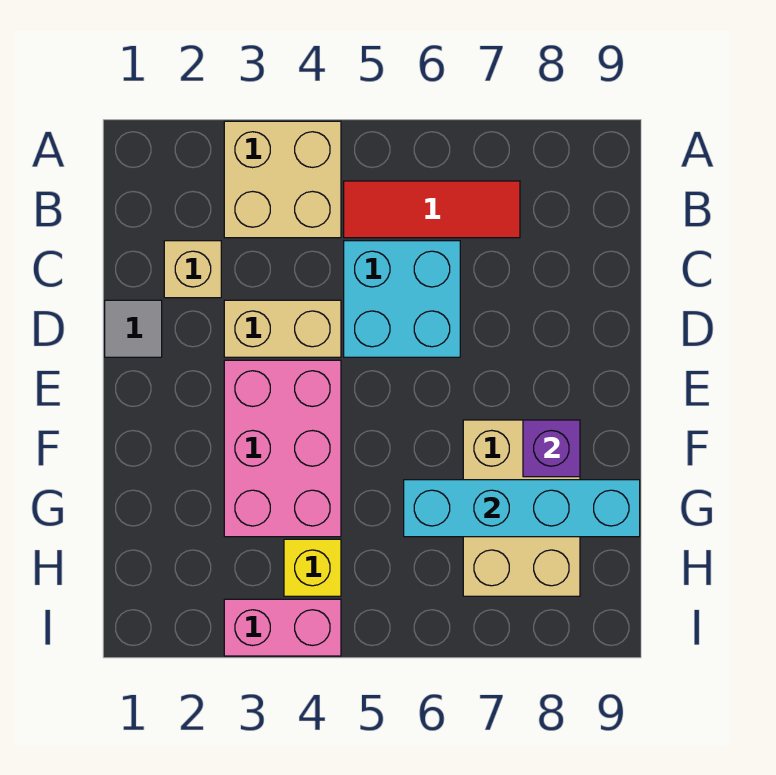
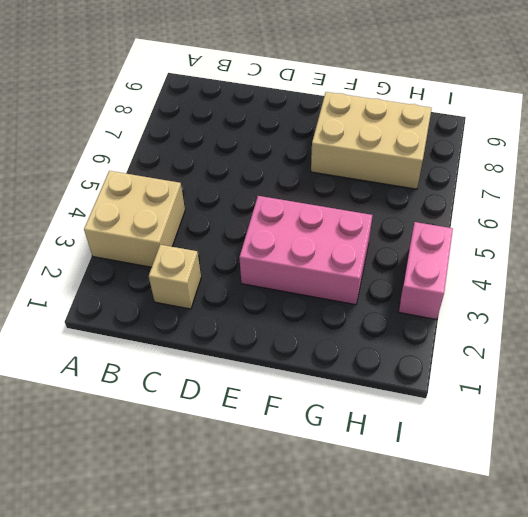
none -> red 1x3 tile [344,181,520,238]
none -> cyan 2x2 brick [344,241,460,357]
none -> grey 1x1 tile [105,300,162,357]

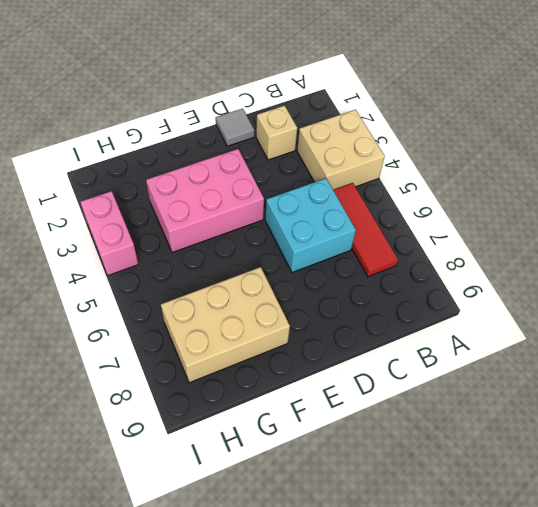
none -> tan 1x2 brick [224,300,341,357]
none -> yellow 1x1 brick [284,539,341,596]
none -> purple 1x1 brick [523,420,580,477]

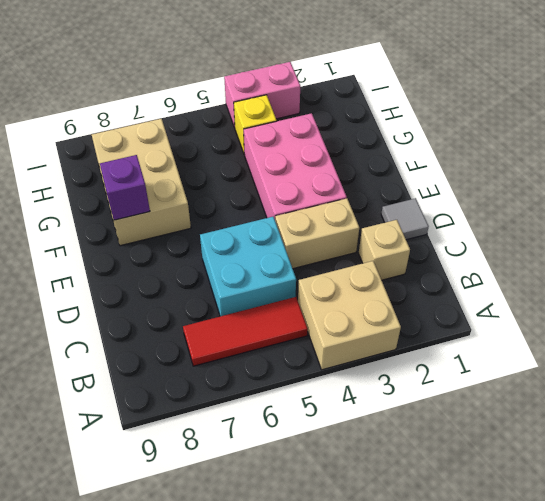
none -> cyan 1x4 brick [404,480,640,537]

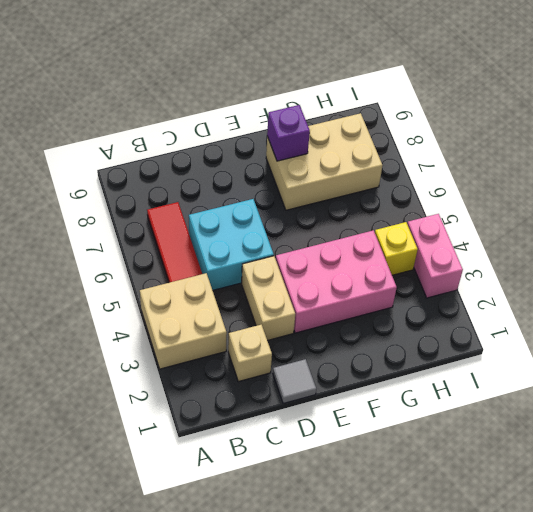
none -> cyan 1x4 brick [404,480,640,537]

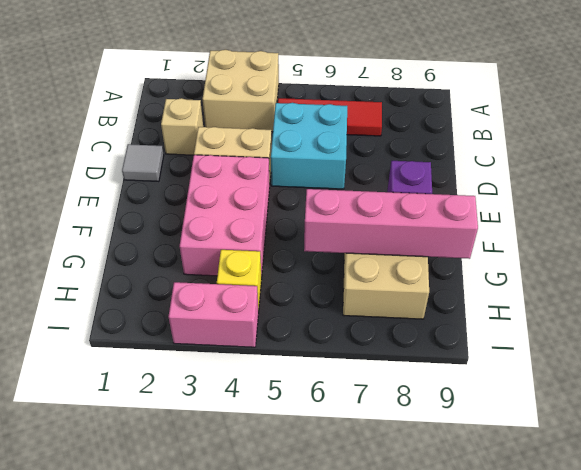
pink 1x4 brick [304,189,478,259] -> cyan 1x4 brick [404,480,640,537]

